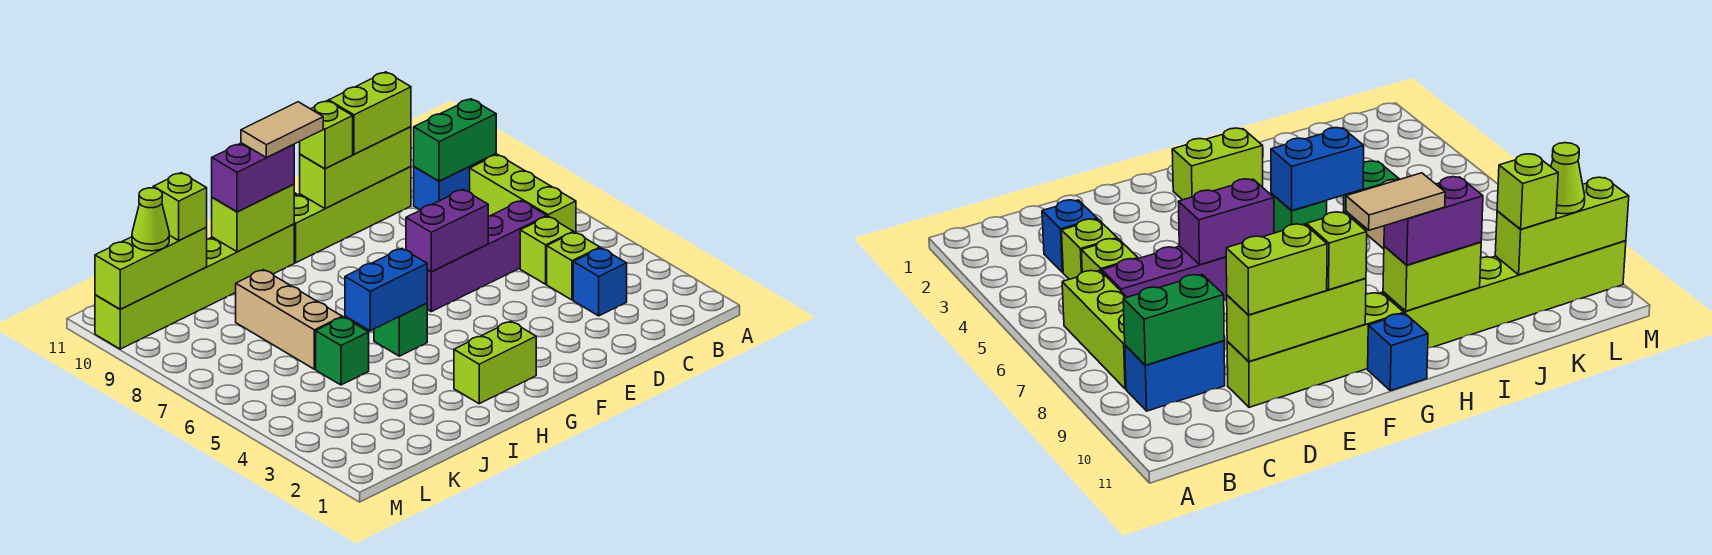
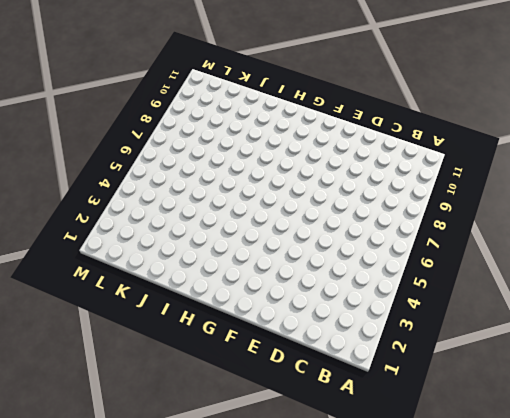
none -> lime 1x3 brick [470,155,576,233]
none -> blue 1x2 brick [414,154,496,210]
none -> blue 1x1 brick [573,248,627,316]

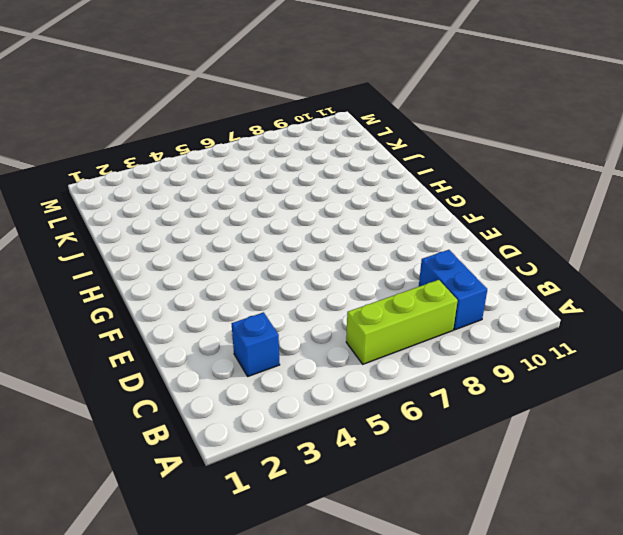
none -> lime 1x1 brick [547,232,600,300]
none -> lime 1x1 brick [520,216,573,284]
none -> purple 1x4 brick [427,201,547,312]

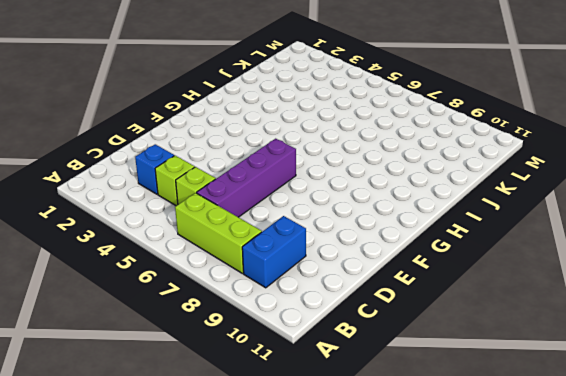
none -> lime 1x4 brick [294,167,411,263]
none -> lime 1x2 brick [454,321,536,404]
none -> blue 1x1 brick [1368,314,1428,391]

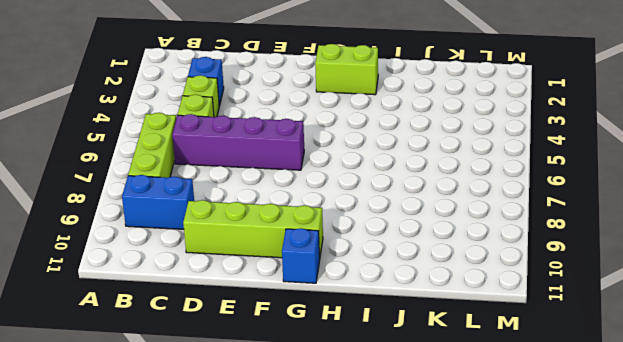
none -> green 1x1 brick [374,303,427,356]
none -> lime 1x6 brick [95,224,294,349]
none -> green 1x1 brick [316,317,369,385]

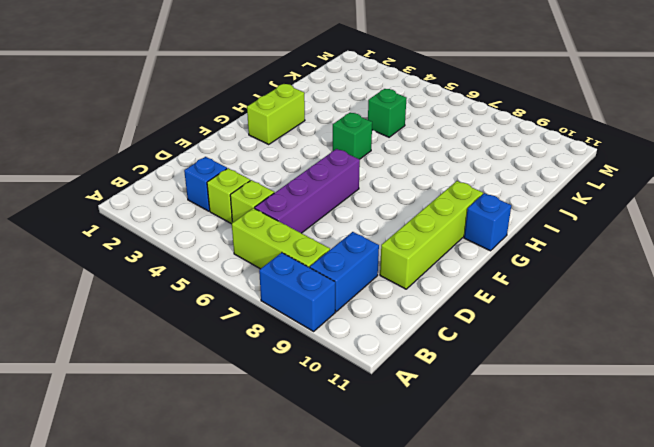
blue 1x2 brick [259,253,335,331] -> blue 1x2 brick turned to [345,248,427,331]
none -> lime 1x6 brick [95,224,294,349]
none -> tan 1x3 brick [236,270,342,369]
none -> green 1x2 brick [414,99,496,181]

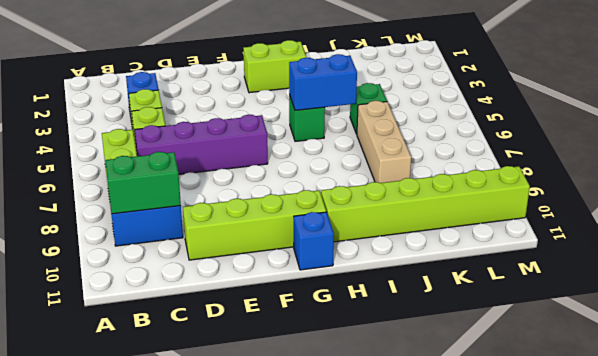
none -> lime 1x3 brick [300,127,411,209]
none -> purple 1x2 brick [406,190,488,272]
none -> lime 1x2 brick [212,184,294,252]

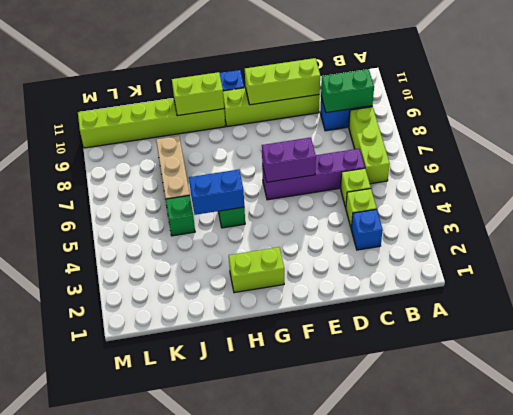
none -> lime 1x3 brick [95,228,207,309]
none -> lime 1x2 brick [329,72,411,154]
none -> lime 1x1 brick [300,101,353,169]

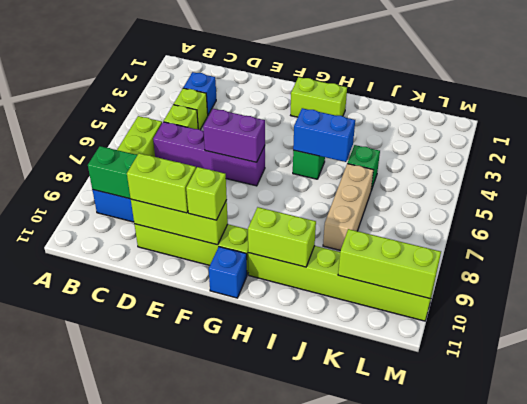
none -> purple 1x2 brick [212,143,294,212]
none -> lime 1x1 brick [153,173,207,241]
none -> lime 1x1 cone [132,188,169,251]

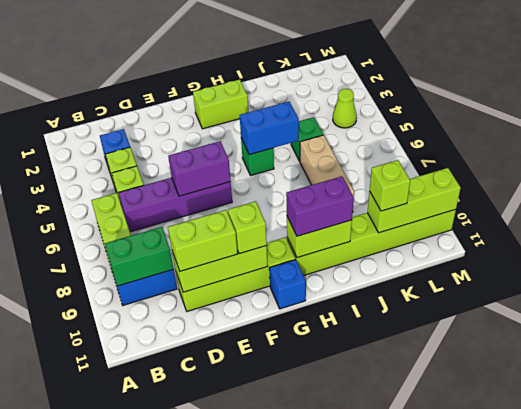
lime 1x1 cone [333,89,357,128] -> lime 1x1 cone moved to [132,188,169,251]
none -> tan 1x2 tile [241,102,323,157]

